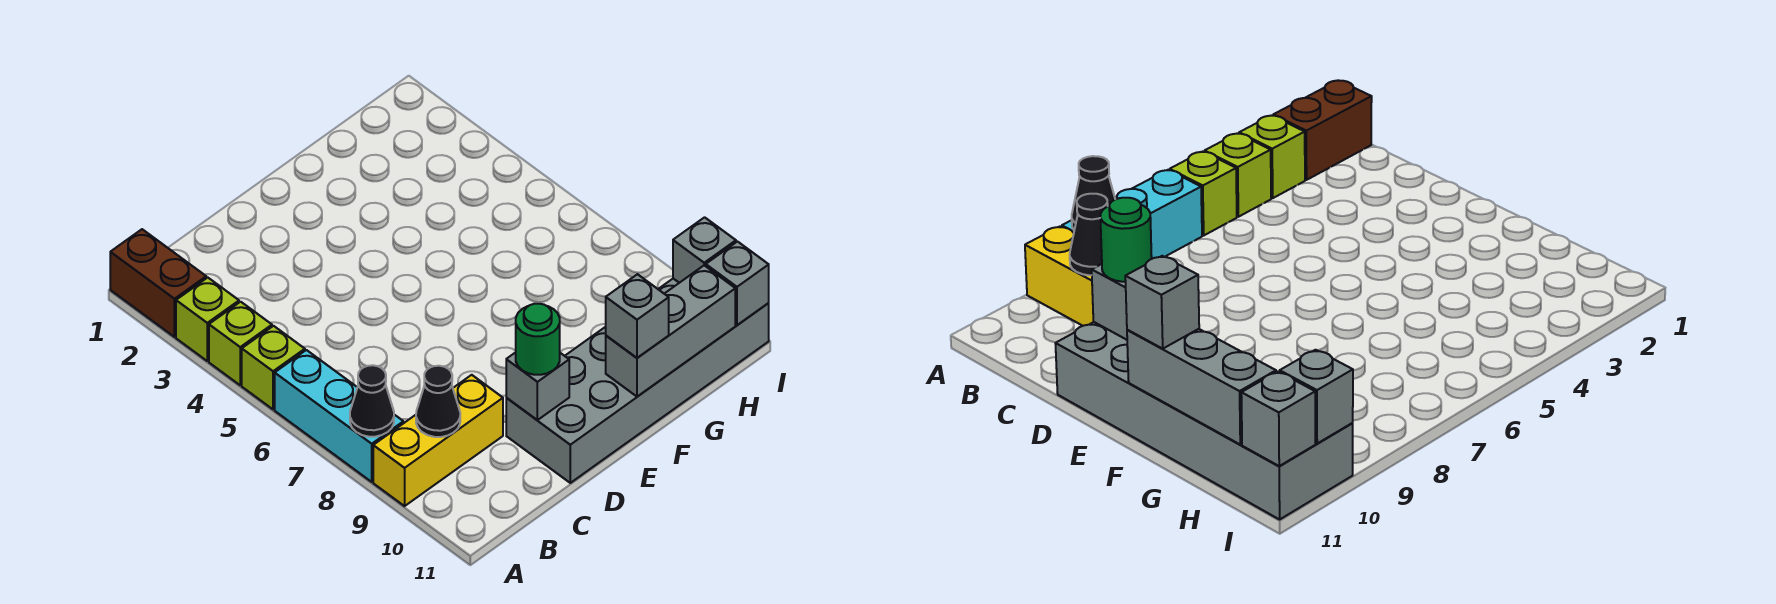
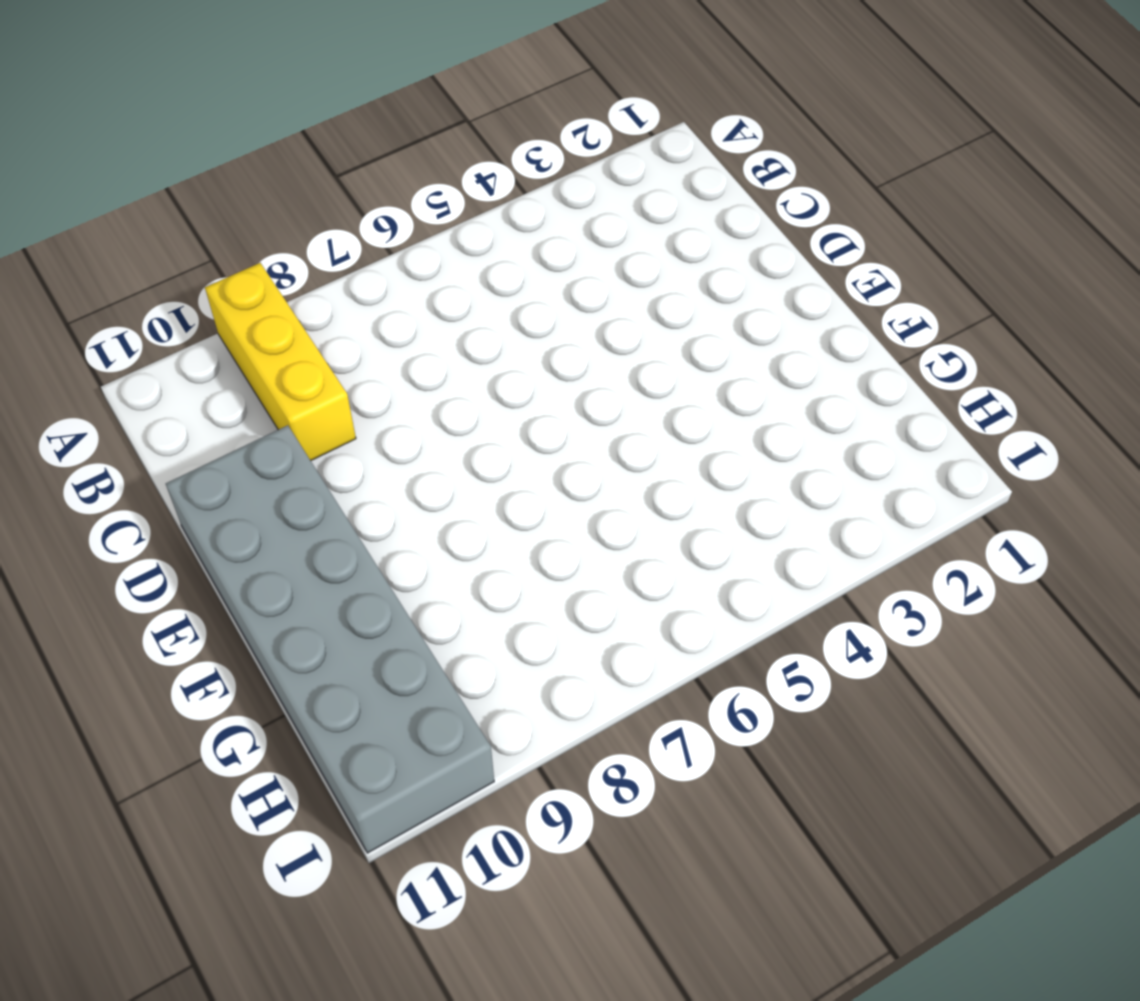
none -> brown 1x2 brick [110,229,206,337]
none -> lime 1x1 brick [176,278,239,361]
none -> lime 1x1 brick [209,302,272,385]

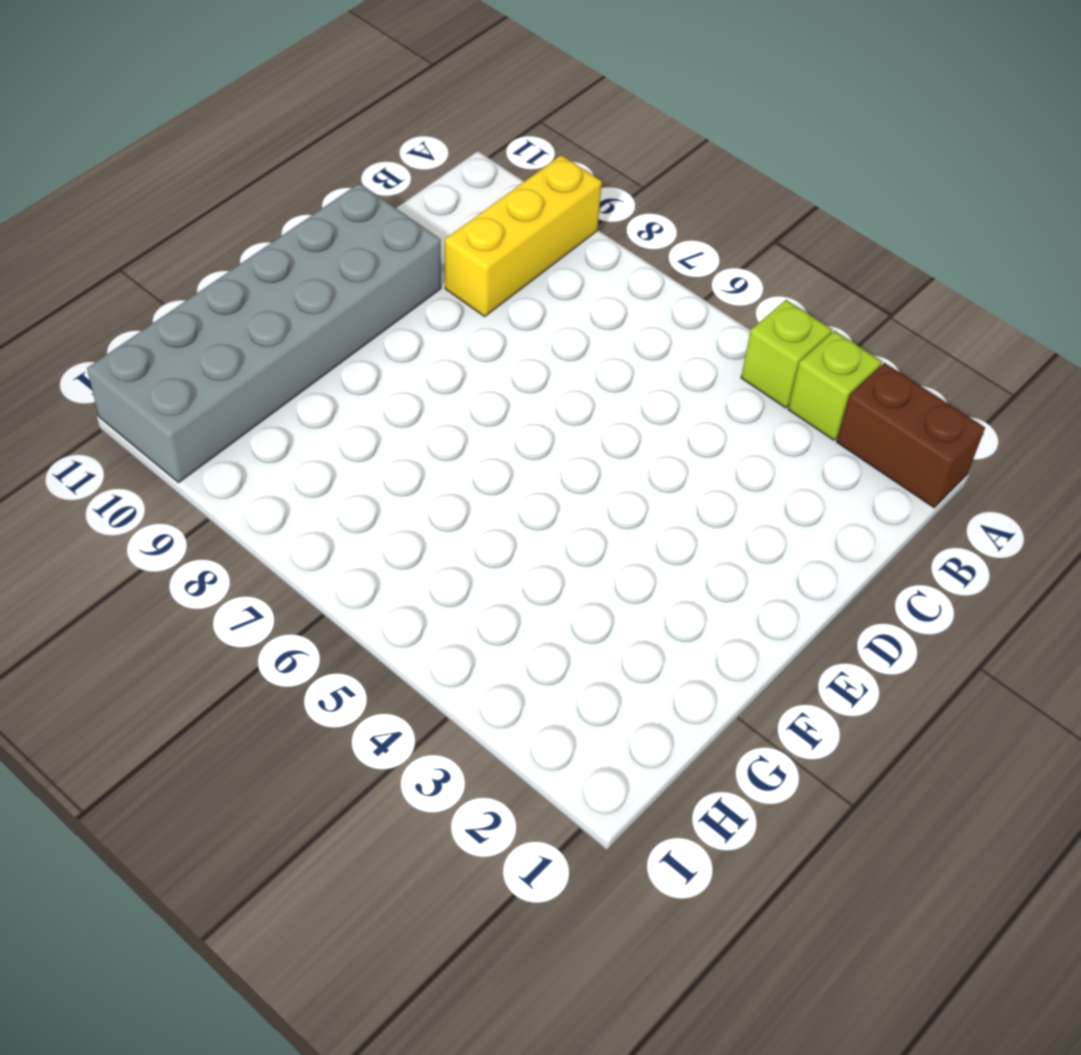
none -> lime 1x1 brick [242,326,305,409]
none -> cyan 1x3 brick [275,350,403,482]
none -> black 1x1 cone [350,365,394,437]

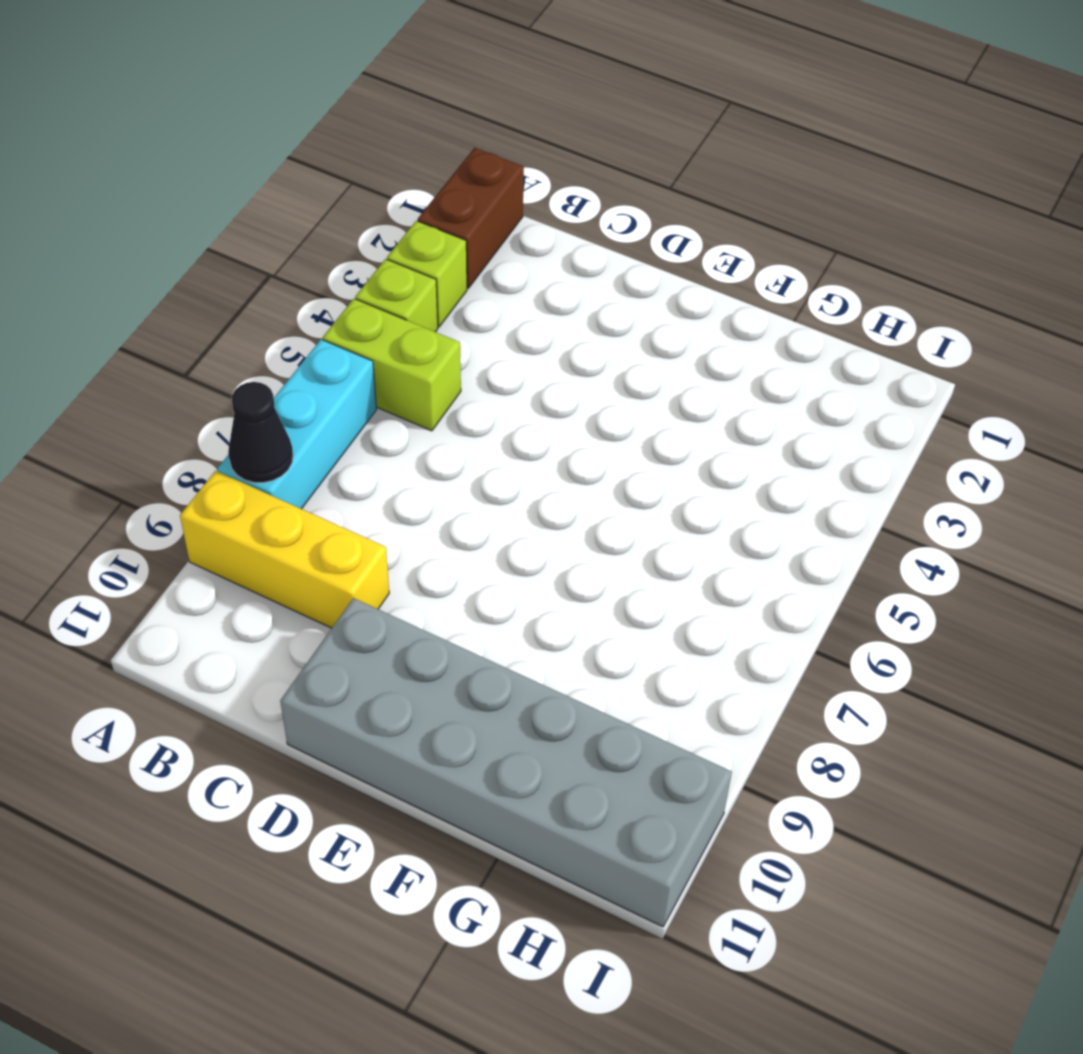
lime 1x2 brick [323,299,461,431] -> lime 1x1 brick [242,326,305,409]
none -> black 1x1 cone [416,366,460,437]
none -> grey 1x1 brick [506,352,569,420]
none -> grey 1x3 brick [606,265,735,397]

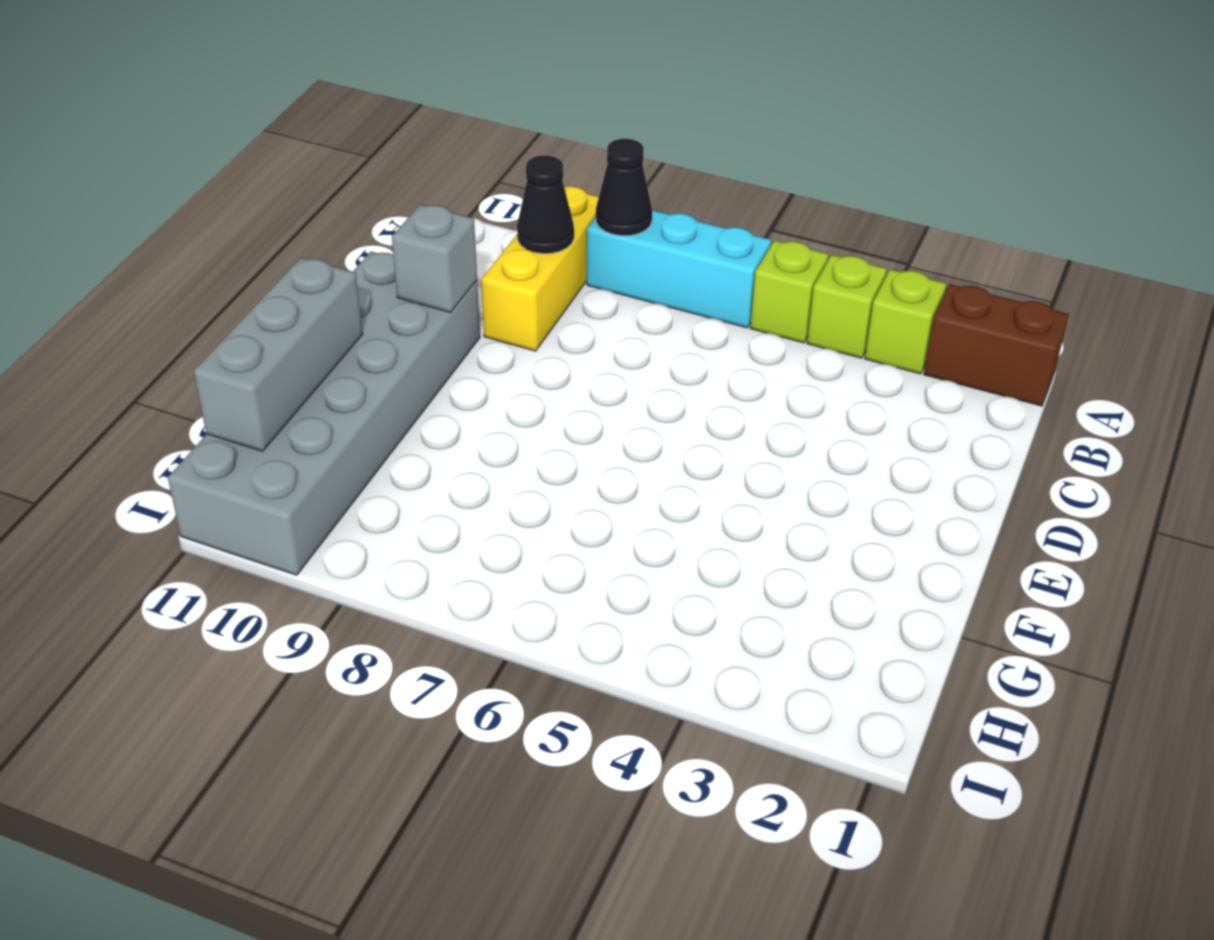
none -> grey 1x1 brick [673,217,736,283]
none -> grey 1x1 brick [706,242,769,325]
none -> green 1x1 round brick [516,304,560,375]

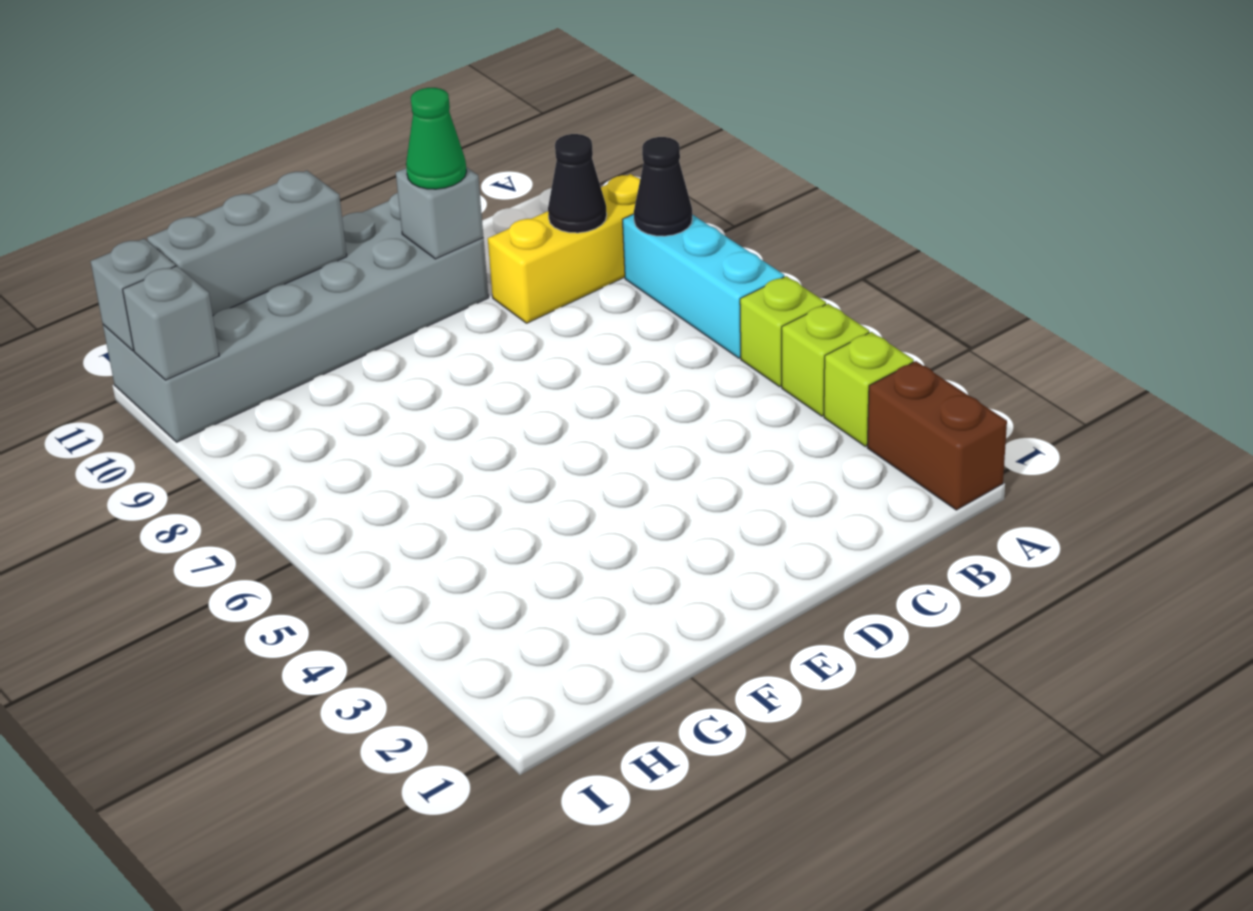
green 1x1 cone [406,88,467,189] -> green 1x1 round brick [516,304,560,375]
none -> grey 1x1 brick [606,274,669,358]

